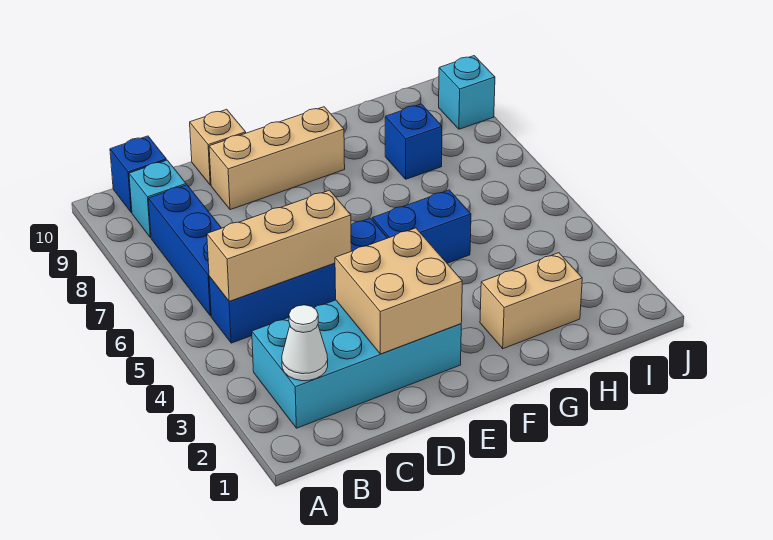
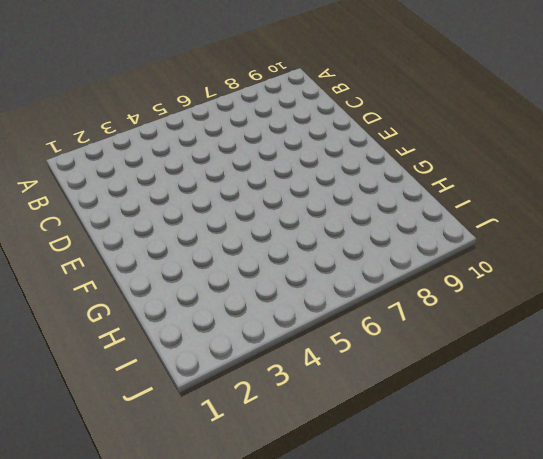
none -> cyan 2x4 brick [252,300,461,428]
none -> blue 1x4 brick [209,218,387,343]
none -> blue 1x3 brick [148,185,221,316]

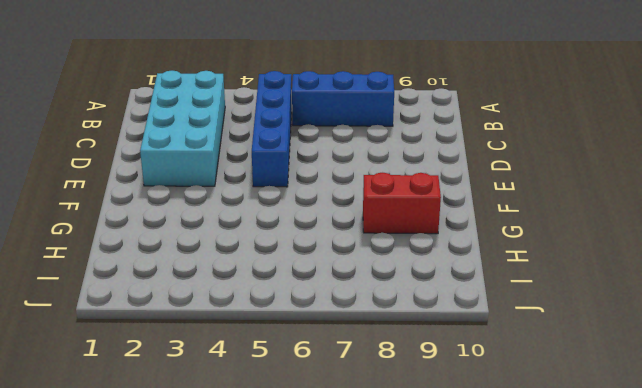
red 1x2 brick [363,173,441,234] -> none
none -> cyan 1x1 brick [129,160,186,238]
none -> blue 1x1 brick [110,136,166,213]
none -> tan 1x3 brick [209,107,345,210]

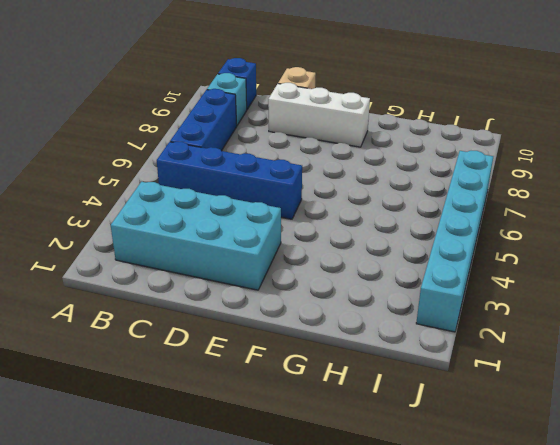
white 1x3 brick [268,83,370,147] -> tan 1x3 brick [209,107,345,210]
cyan 1x6 brick [416,151,493,332] -> none
none -> blue 1x2 brick [372,190,471,263]
none -> tan 1x2 brick [480,253,582,349]
none -> blue 1x1 brick [385,104,442,179]

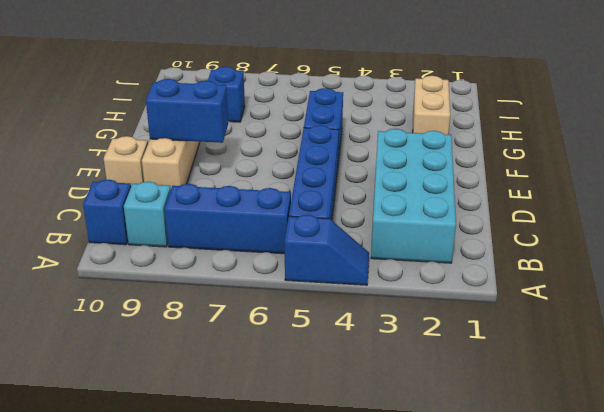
blue 1x2 slope [284,215,369,285] -> none
blue 1x2 brick [146,79,228,143] -> none
none -> cyan 1x1 brick [439,56,495,129]
none -> white 1x1 cone [282,305,328,381]
none -> tan 1x3 brick [207,190,351,301]

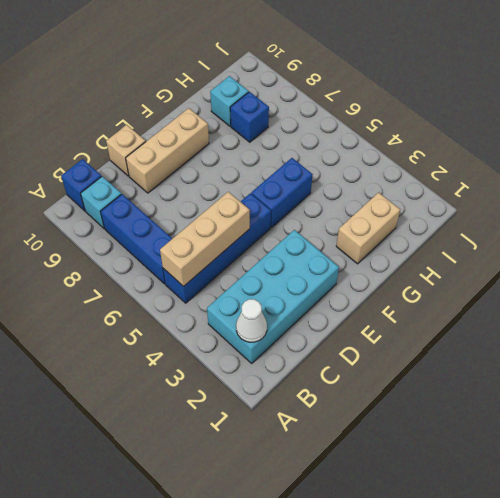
cyan 1x1 brick [210,76,249,126] -> cyan 1x1 brick moved to [439,56,495,129]
none -> tan 2x2 brick [335,228,462,354]

